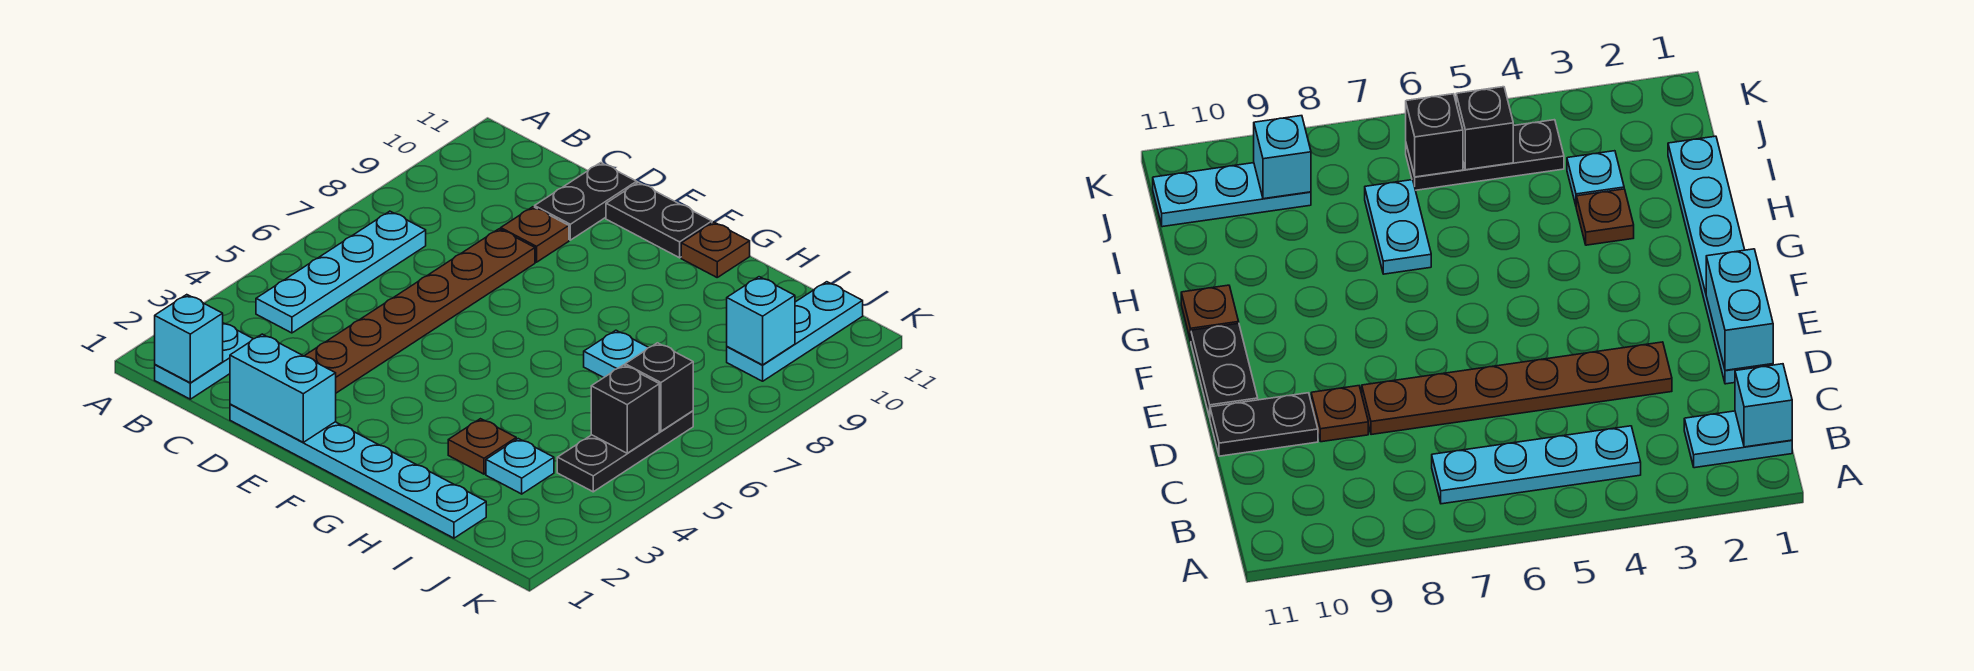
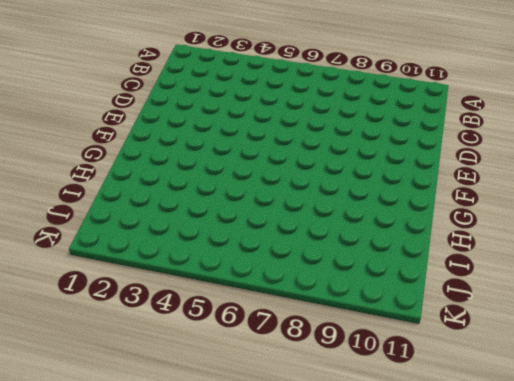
none -> cyan 1x2 plate [155,323,253,399]
none -> cyan 1x4 plate [256,211,426,333]
none -> cyan 1x6 plate [230,404,486,538]

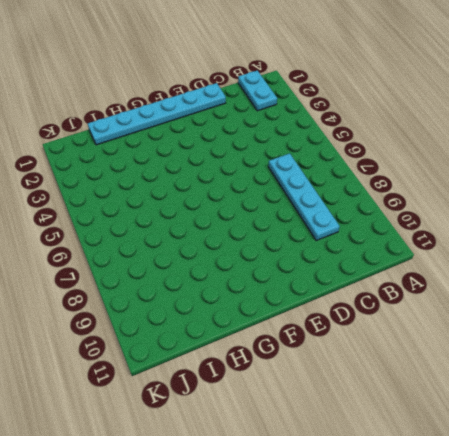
cyan 1x4 plate [268,153,340,240] -> cyan 1x4 plate moved to [256,211,426,333]
none -> brown 1x6 plate [305,229,535,393]
none -> brown 1x1 plate [501,207,569,262]
none -> black 1x2 plate [535,163,637,240]

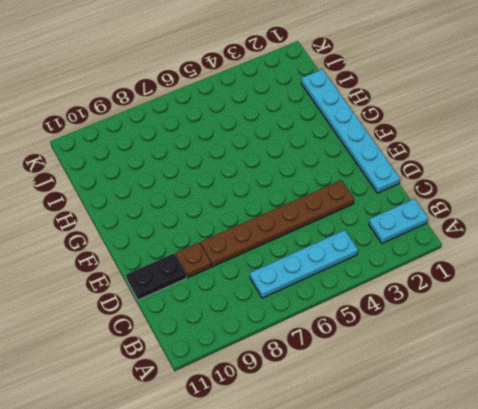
none -> black 1x2 plate [606,182,712,258]
none -> brown 1x1 plate [681,222,750,277]
none -> brown 1x1 plate [448,419,516,474]

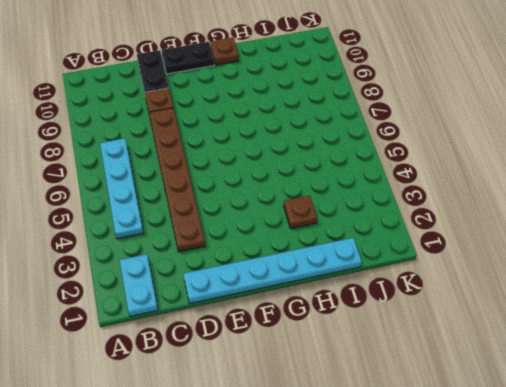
none -> cyan 1x2 plate [584,330,649,378]
none -> cyan 1x1 plate [486,439,554,494]
none -> black 1x3 plate [557,411,693,492]

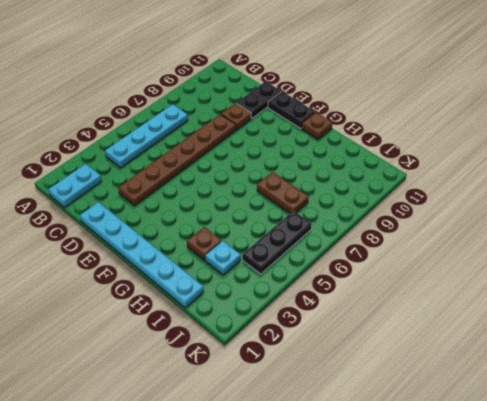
brown 1x2 plate [257,172,309,213] -> cyan 1x2 plate [584,330,649,378]
none -> cyan 1x3 plate [727,282,863,381]
none -> cyan 1x1 brick [155,295,223,383]
none -> cyan 1x2 brick [230,334,336,442]

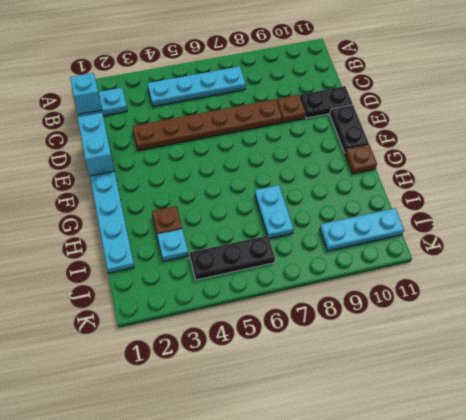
none -> black 1x1 brick [591,365,659,453]
none -> black 1x1 brick [625,343,693,431]
none -> cyan 1x1 brick [727,277,795,365]

